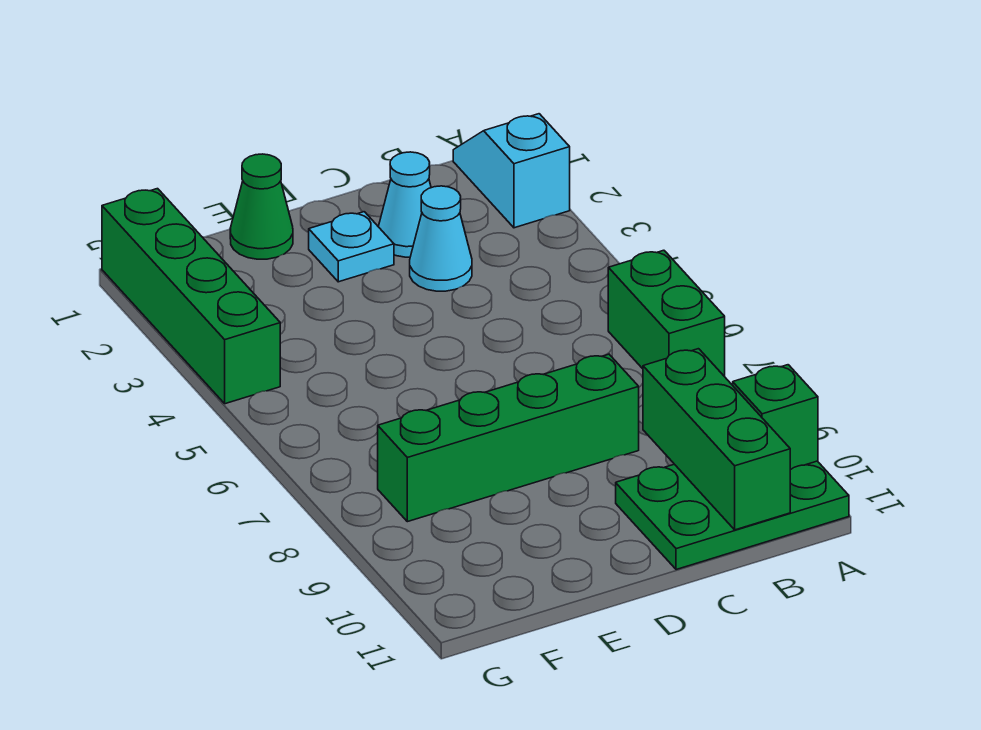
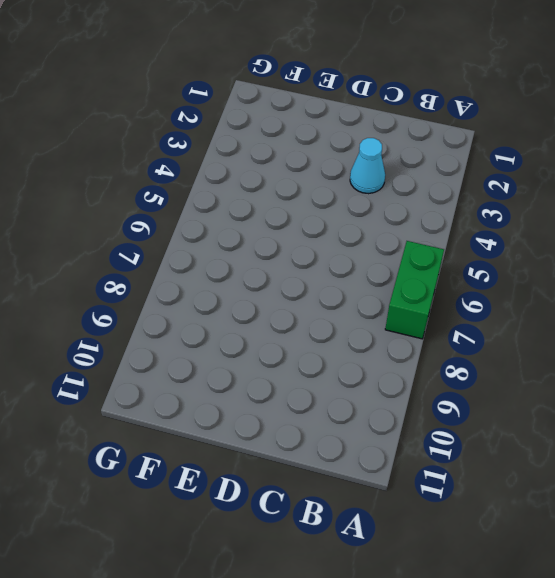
none -> cyan 1x2 slope [453,114,570,228]
none -> green 2x3 plate [616,461,849,570]

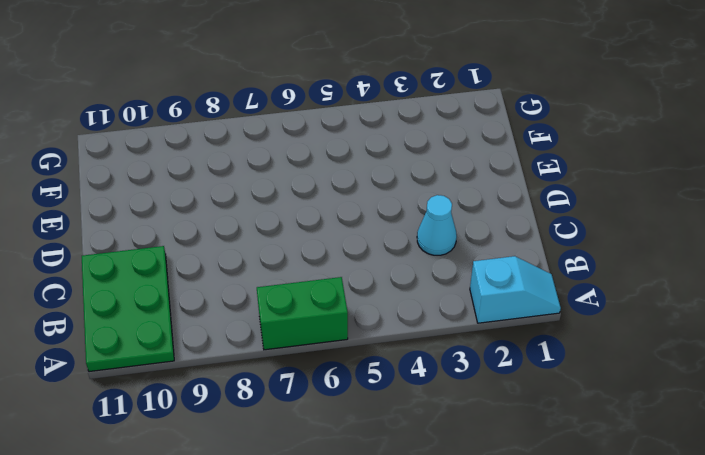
none -> cyan 1x1 cone [379,152,431,257]
none -> green 1x4 brick [378,354,639,522]

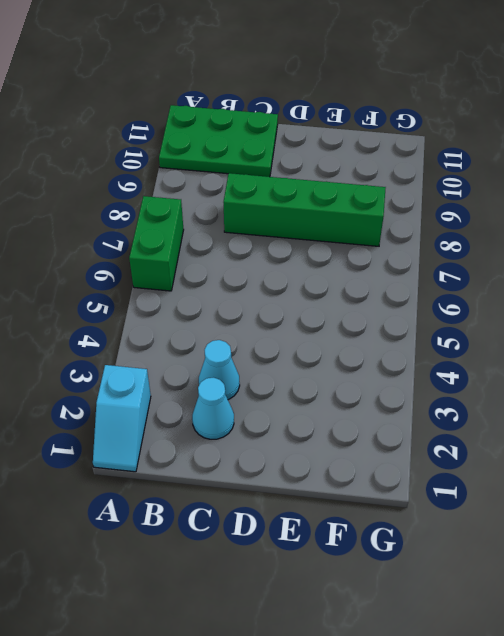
none -> cyan 1x1 plate [309,212,394,282]
none -> green 1x1 cone [230,154,293,259]

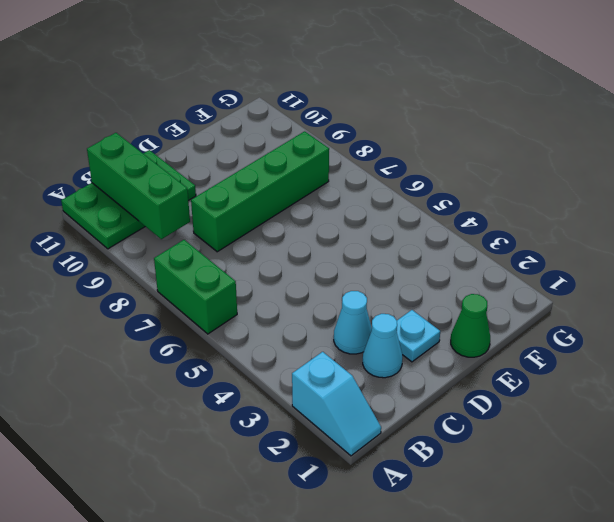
none -> green 1x4 brick [102,189,280,404]
none -> green 1x1 brick [733,365,818,469]

